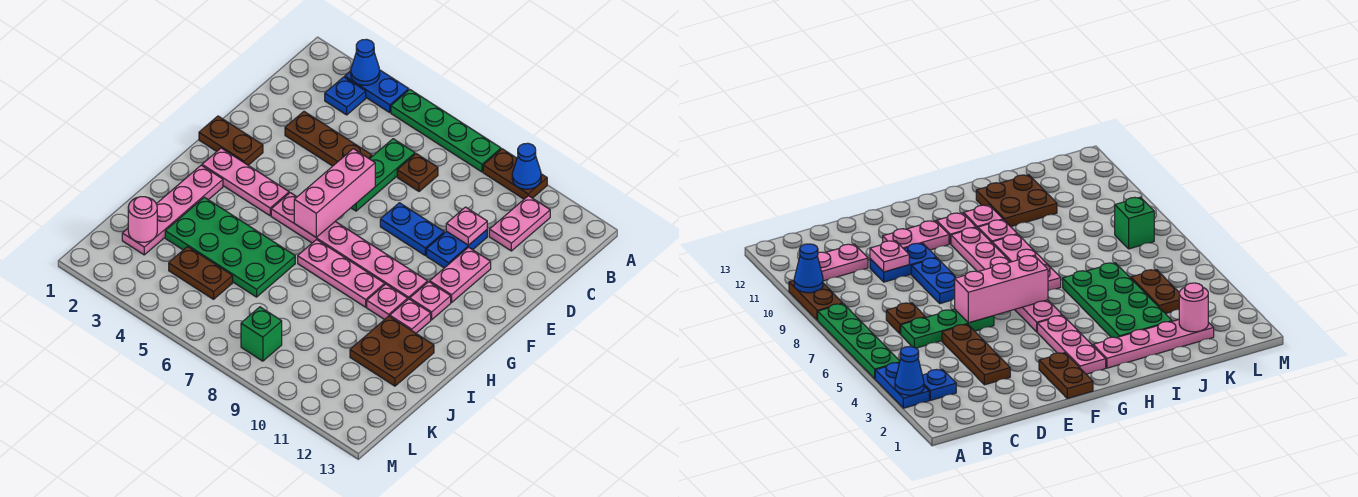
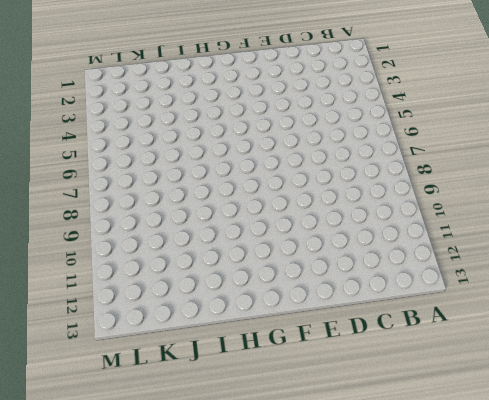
none -> blue 1x2 plate [345,70,409,112]
none -> green 1x4 plate [391,90,501,172]
none -> brown 1x2 plate [483,149,547,199]

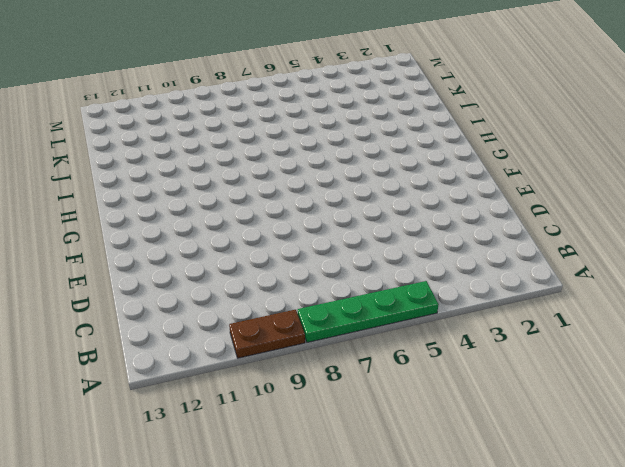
none -> blue 1x2 plate [345,70,409,112]
none -> blue 1x1 plate [325,77,366,115]
none -> pink 1x2 plate [489,196,550,251]

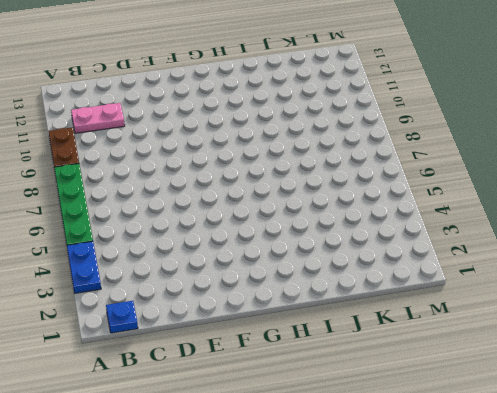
blue 1x1 plate [106,301,138,333] -> blue 1x1 plate moved to [325,77,366,115]
none -> green 1x3 plate [351,139,415,211]
none -> brown 1x1 plate [397,154,438,191]
none -> brown 1x3 plate [285,112,372,166]

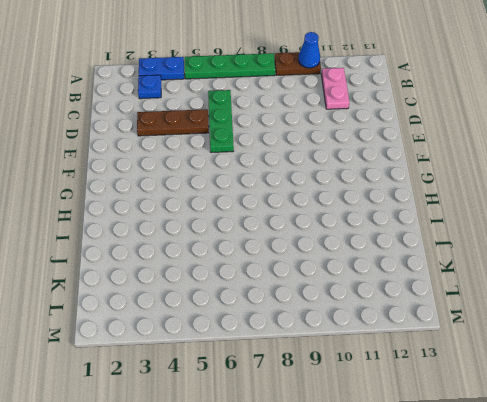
none -> brown 1x1 plate [397,154,438,191]
none -> blue 1x2 plate [427,230,487,268]
none -> blue 1x2 plate [380,203,444,256]

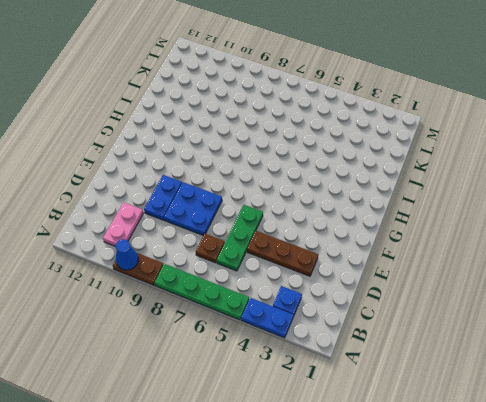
blue 2x2 plate [164,182,222,236] -> blue 1x2 plate [380,203,444,256]
none -> pink 1x2 plate [430,247,491,302]
none -> brown 1x2 plate [199,116,263,165]
none -> pink 1x3 plate [202,148,289,216]

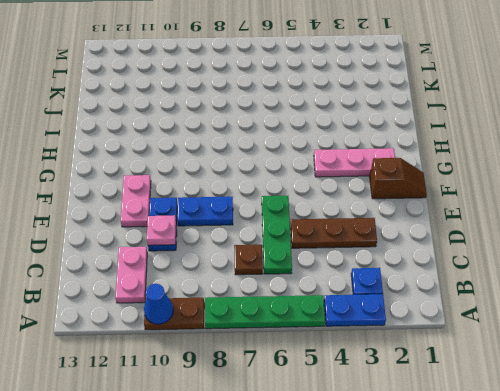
brown 1x2 slope [370,158,427,199] -> brown 1x2 plate [199,116,263,165]
none -> pink 1x6 plate [271,193,428,299]
none -> pink 1x1 plate [410,282,451,320]
none -> pink 1x4 plate [122,165,223,255]

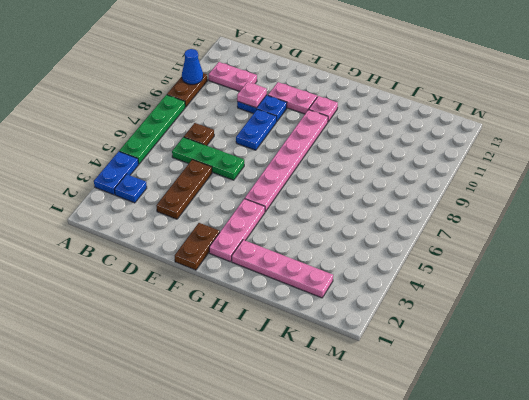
none -> pink 1x3 plate [298,240,385,307]
none -> pink 1x1 plate [367,284,408,320]
none -> pink 1x1 plate [390,299,431,333]

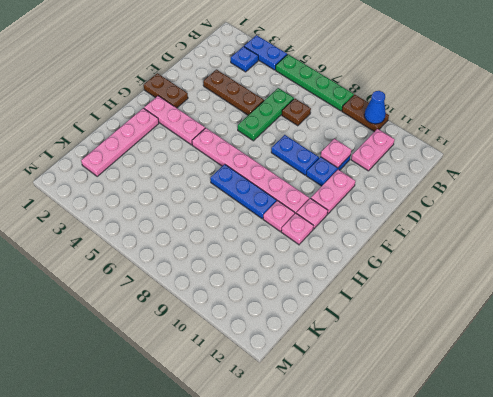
blue 1x3 plate [210,164,277,219] -> pink 1x3 plate [298,240,385,307]
none -> green 2x4 plate [165,197,295,297]
none -> brown 2x2 plate [350,316,434,386]
none -> brown 1x2 plate [169,247,233,299]

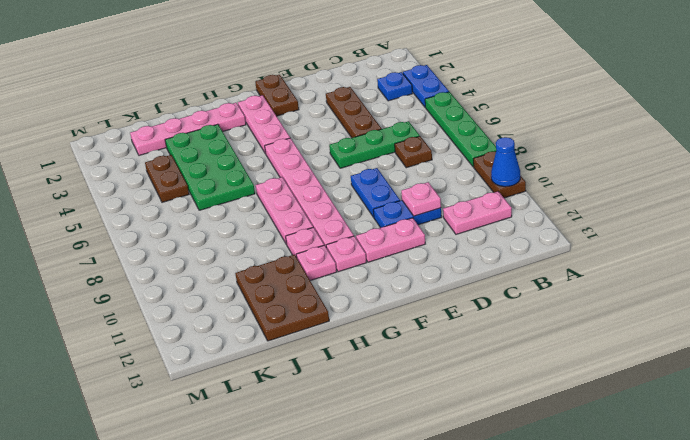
brown 2x3 plate [235,255,329,341] -> brown 2x2 plate [350,316,434,386]
none -> green 1x1 brick [241,307,282,361]
none -> blue 1x1 cone [351,39,380,85]
none -> pink 1x3 brick [294,149,375,237]

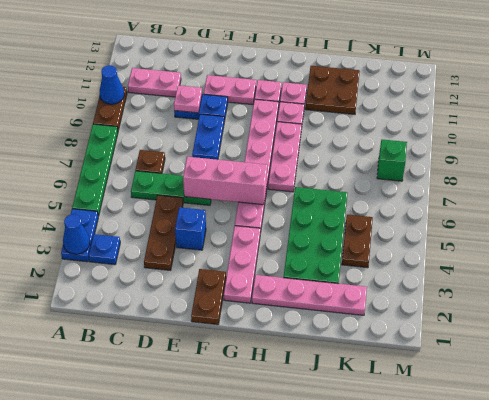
blue 1x1 brick [175,207,206,250] -> none
none -> pink 1x1 round brick [128,197,157,242]

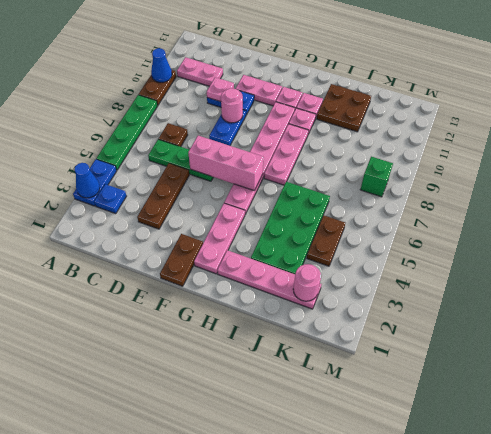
pink 1x1 round brick [221,88,243,123] -> none

